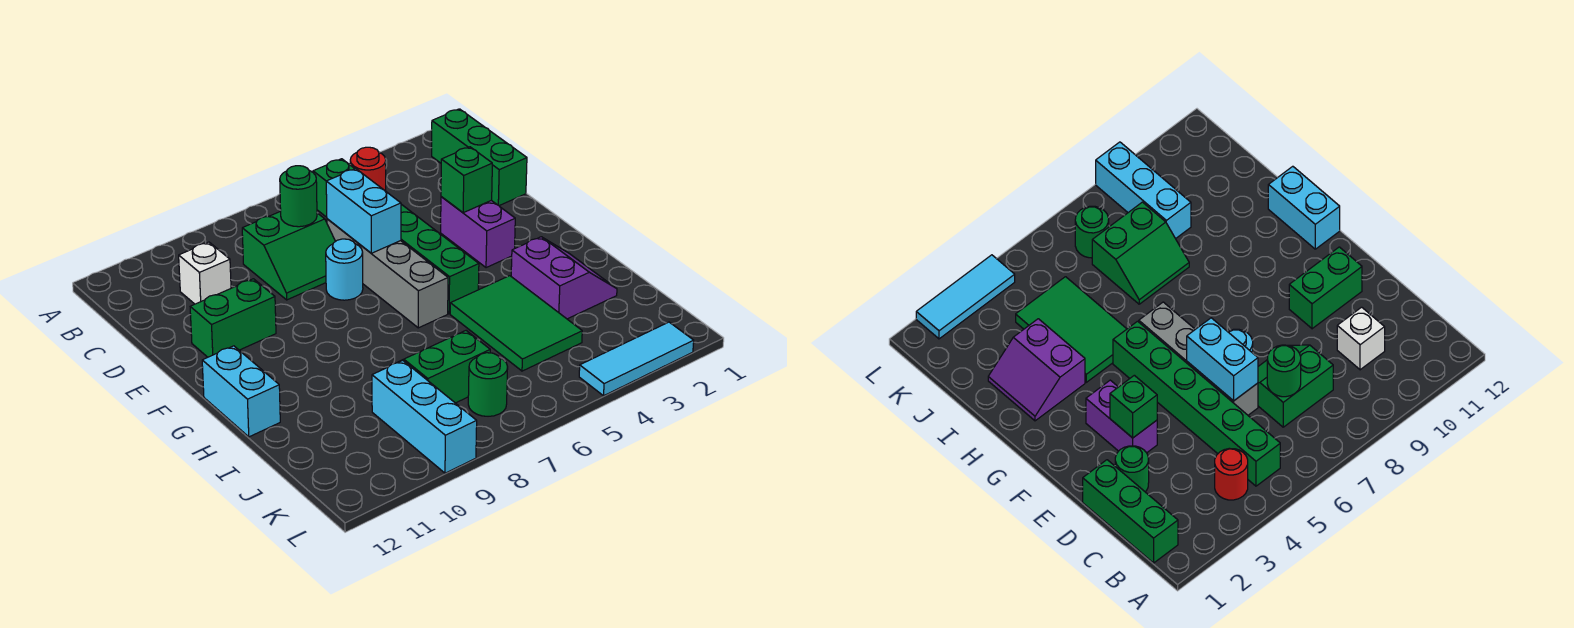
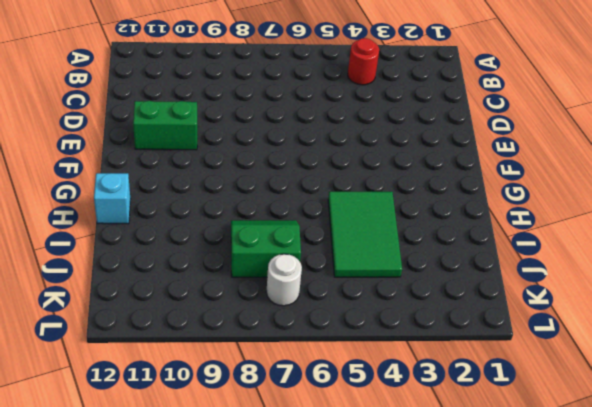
cyan 1x1 brick [94,173,130,224] -> cyan 1x2 brick [202,346,280,437]
white 1x1 round brick [266,254,302,306] -> green 1x1 round brick [468,353,508,416]
none -> green 1x3 brick [432,109,527,206]
none -> green 1x6 brick [313,159,479,314]
none -> green 2x2 slope [242,211,335,300]

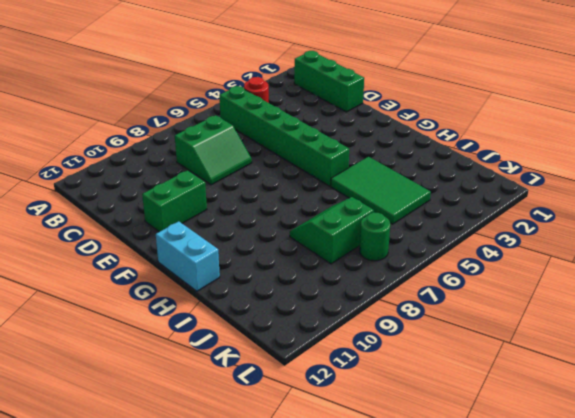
none -> white 1x1 brick [179,242,231,304]
none -> green 1x1 round brick [1115,446,1149,492]
none -> grey 1x4 brick [327,219,448,328]

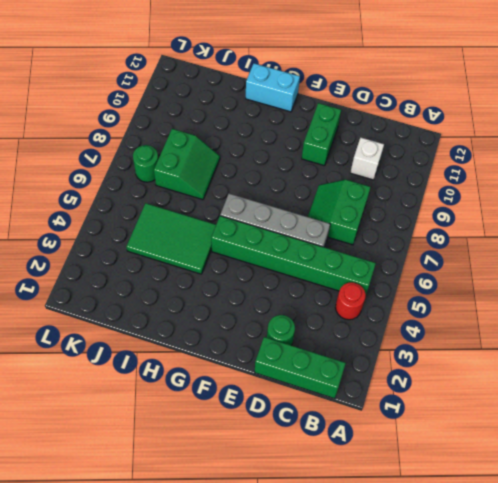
none -> purple 1x2 brick [441,197,515,268]
none -> cyan 1x1 round brick [326,239,363,300]
none -> purple 2x2 slope [511,237,617,319]

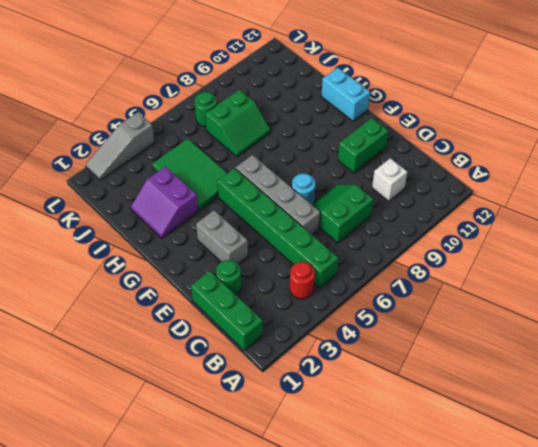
grey 1x2 brick [196,210,248,264] -> purple 1x2 brick [441,197,515,268]
grey 1x3 slope [86,112,155,180] -> cyan 1x3 tile [579,322,694,396]
none -> cyan 1x3 brick [372,361,477,473]
none -> green 1x1 round brick [280,166,317,227]
none -> cyan 1x2 brick [326,169,401,253]

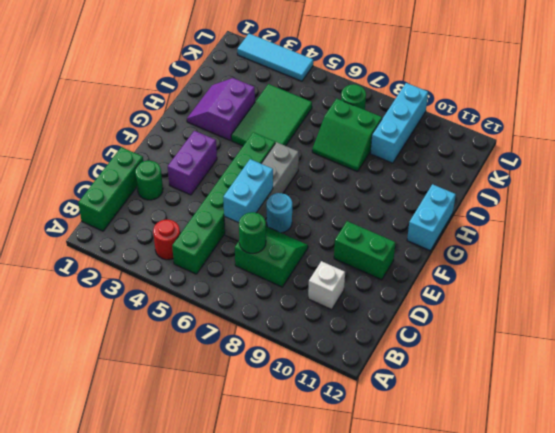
none -> green 1x1 brick [441,147,492,213]

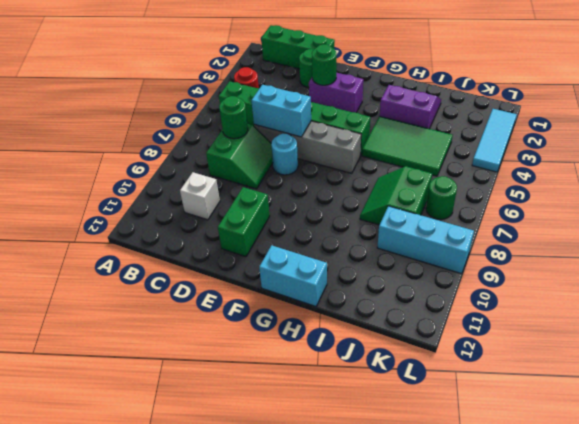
green 1x1 round brick [312,44,336,85] -> green 1x1 brick [441,147,492,213]

